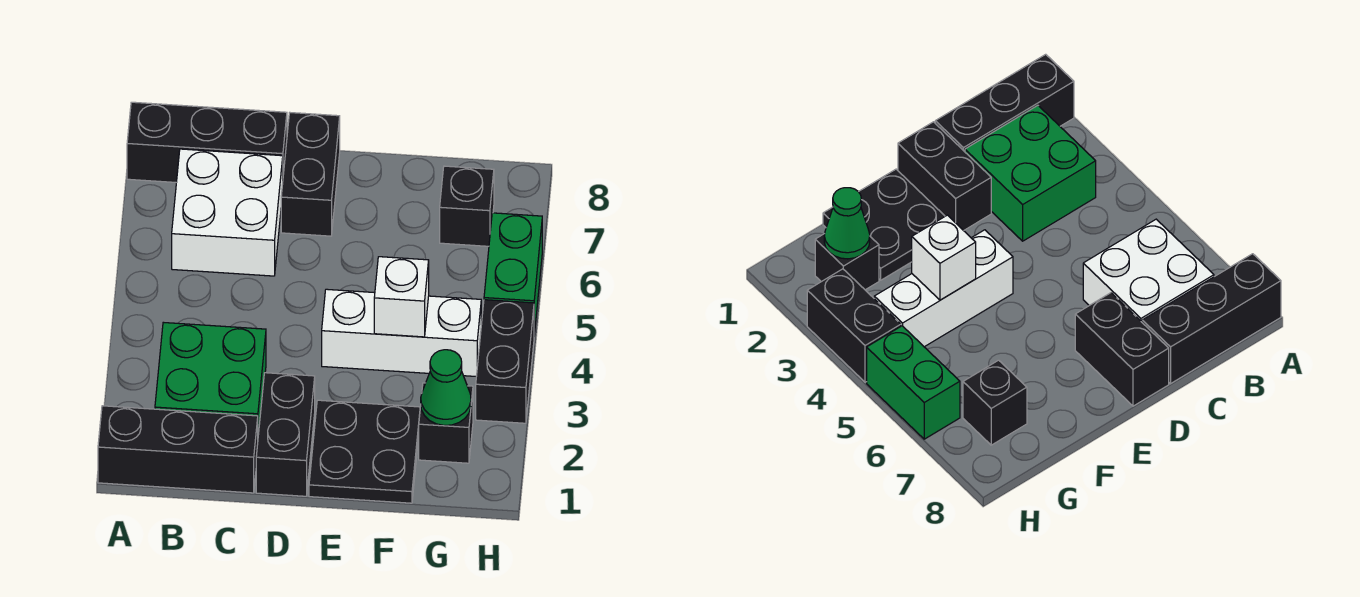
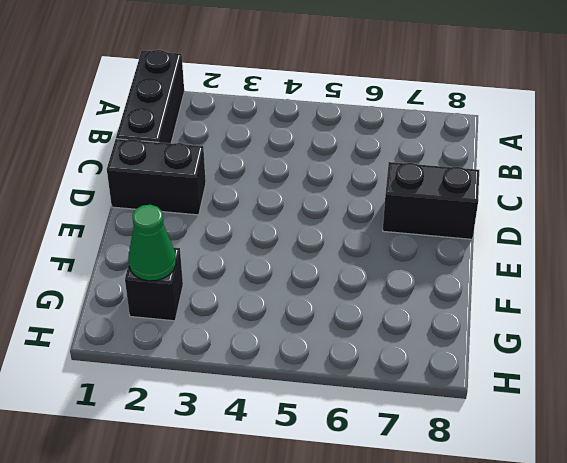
none -> black 1x3 brick [127,102,287,183]
none -> green 2x2 brick [155,322,266,435]
none -> white 2x2 brick [172,149,283,276]

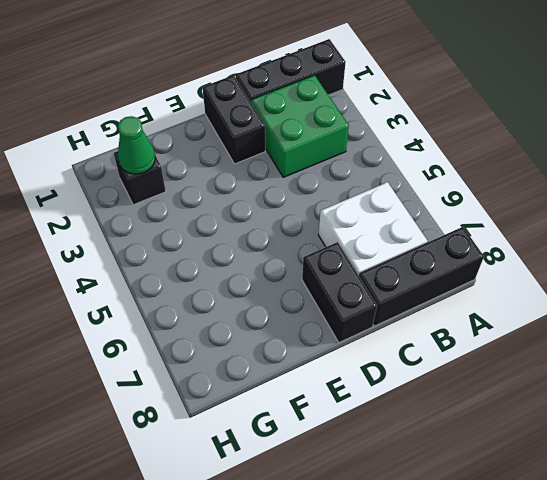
none -> black 2x2 plate [309,400,420,503]
none -> white 1x3 brick [322,289,481,377]
none -> black 1x1 brick [440,166,494,246]

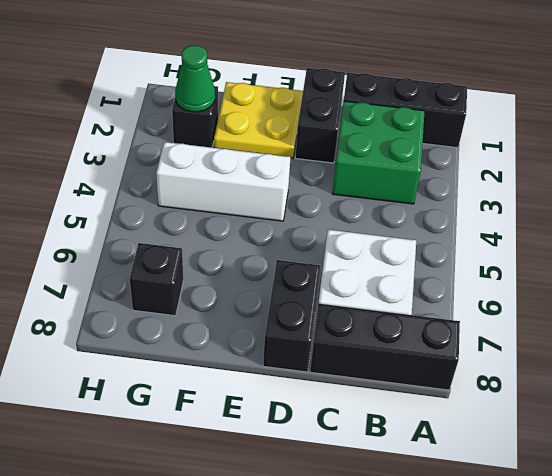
yellow 2x2 plate [214,82,303,158] -> black 2x2 plate [309,400,420,503]
none -> black 1x2 brick [476,300,534,423]
none -> green 1x2 brick [484,213,542,335]
none -> white 1x1 brick [374,257,429,337]

